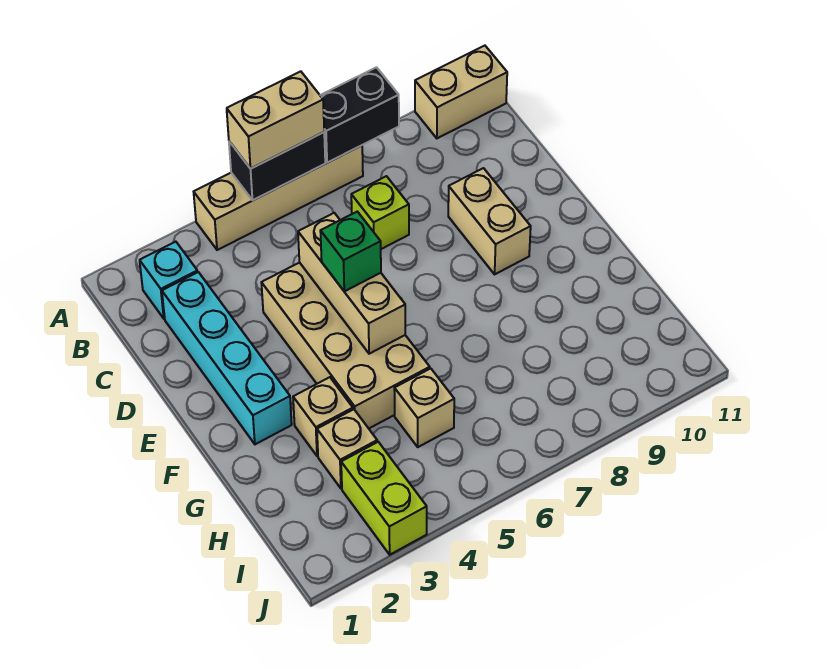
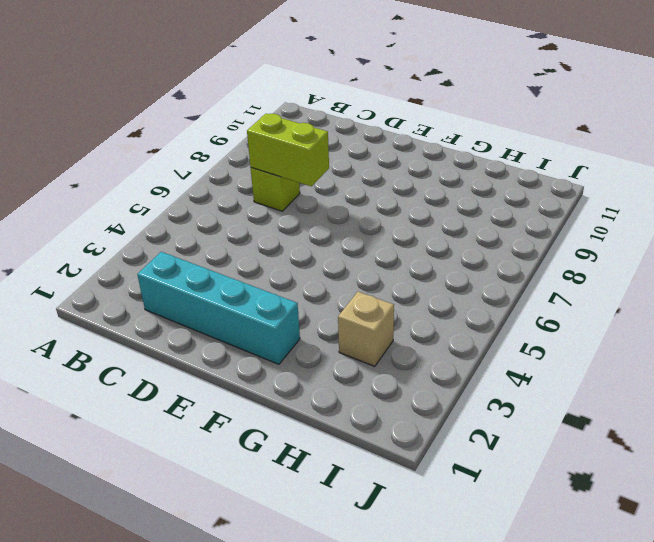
lime 1x2 brick [247,114,329,186] -> lime 1x2 brick moved to [341,442,427,555]
none -> tan 1x4 brick [194,146,363,250]
none -> tan 1x2 brick [415,46,507,138]
none -> cyan 1x1 brick [140,242,197,319]

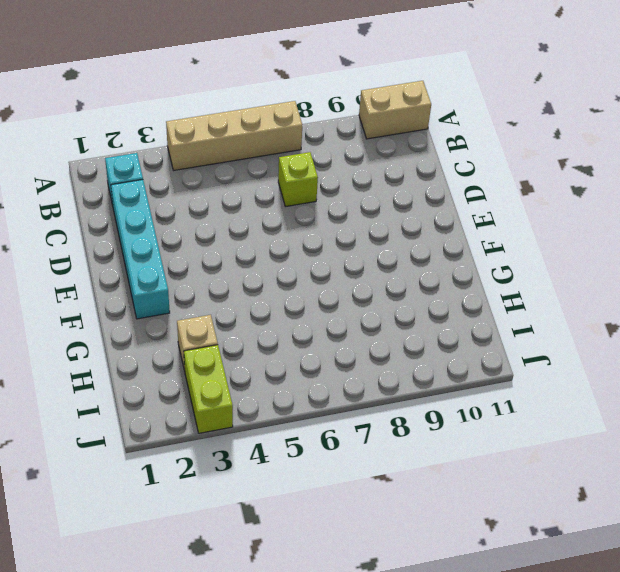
none -> tan 2x4 brick [261,263,430,428]
none -> tan 1x2 brick [448,168,531,274]
none -> tan 1x1 brick [293,377,353,456]

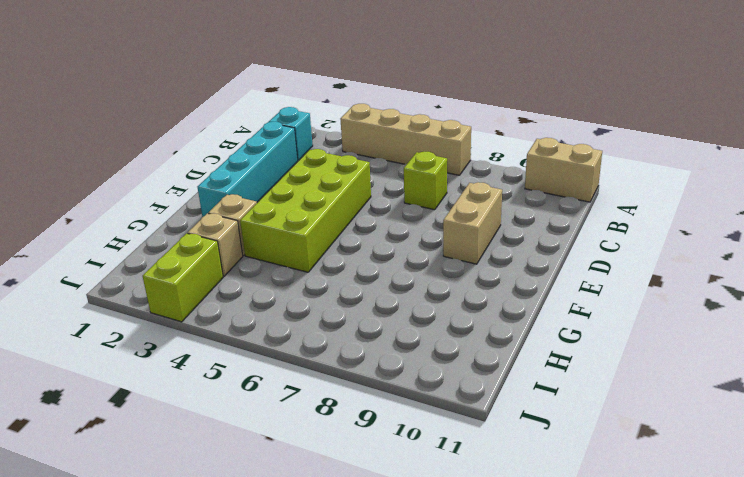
lime 2x4 brick [240,149,371,272] -> tan 2x4 brick [261,263,430,428]
none -> tan 1x1 brick [394,369,454,447]
none -> black 1x2 brick [229,132,325,200]
none -> black 1x2 brick [320,67,399,163]

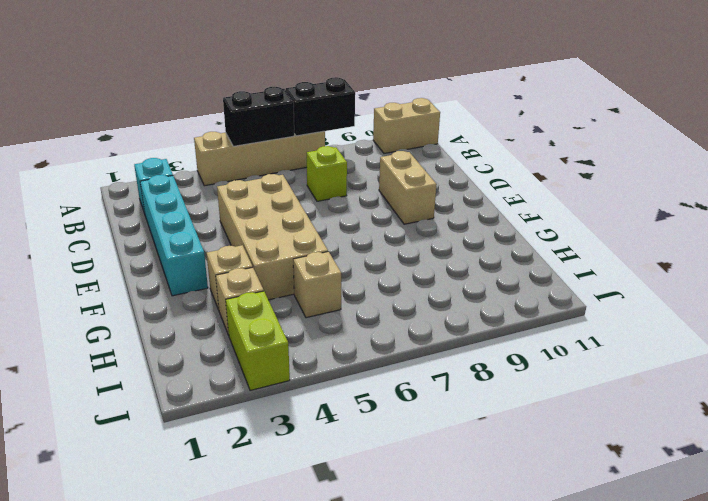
none -> tan 1x3 brick [298,213,405,354]
none -> tan 1x2 brick [227,71,324,169]
none -> green 1x1 brick [320,212,381,291]

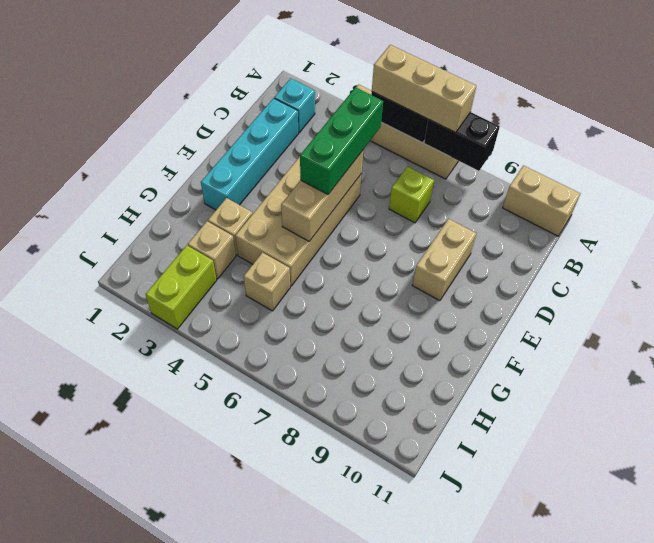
tan 1x3 brick [372,45,476,132] -> tan 1x2 brick [227,71,324,169]
green 1x3 brick [300,87,383,194] -> green 1x1 brick [320,212,381,291]

